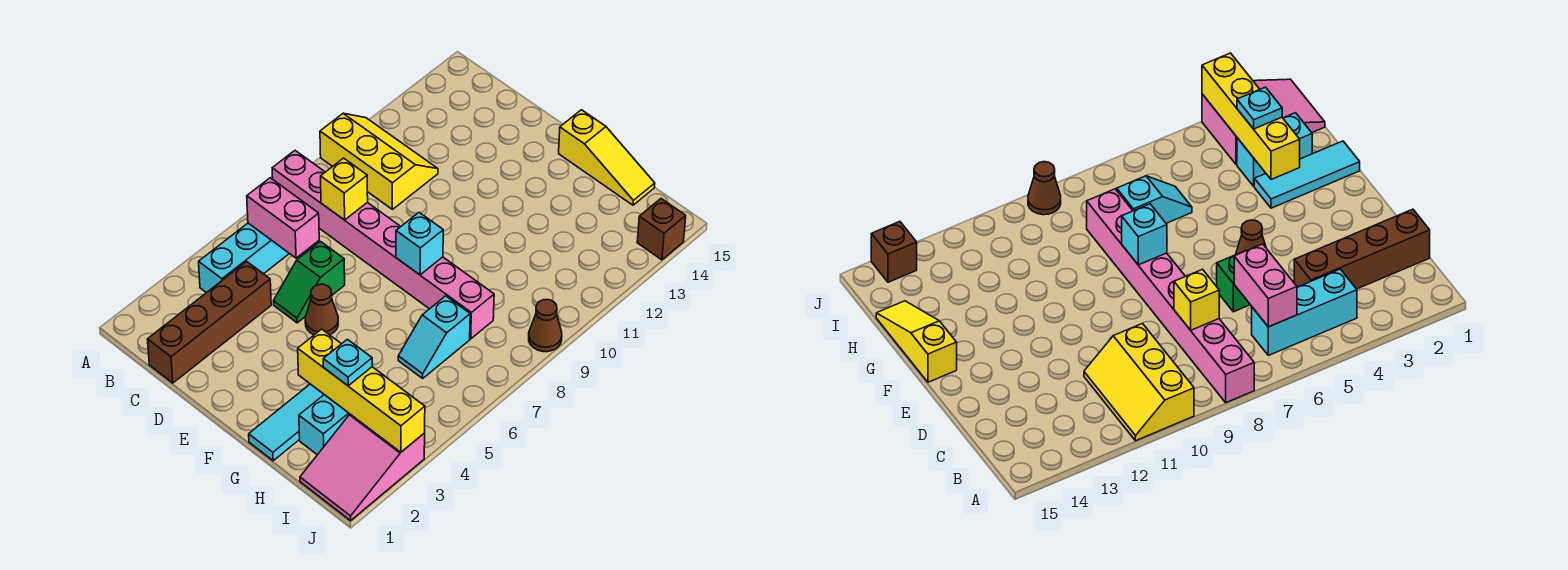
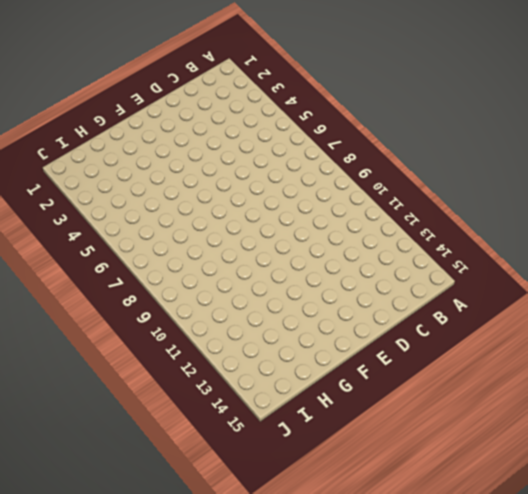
none -> pink 1x8 brick [272,151,494,339]
none -> yellow 2x3 slope [320,113,438,209]
none -> cyan 1x3 brick [199,223,289,293]

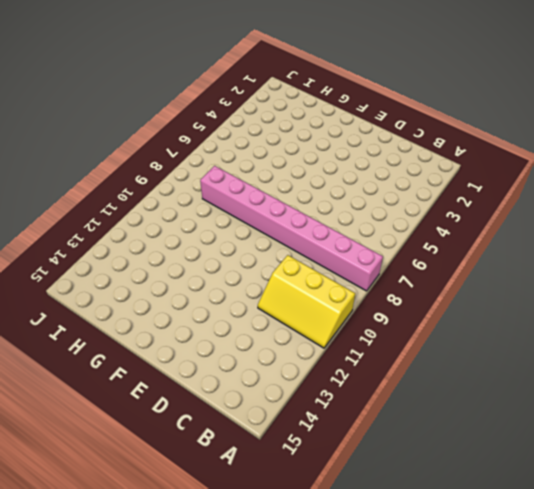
none -> cyan 1x3 brick [199,223,289,293]
none -> brown 1x4 brick [148,262,271,383]
none -> green 1x2 slope [274,242,345,323]

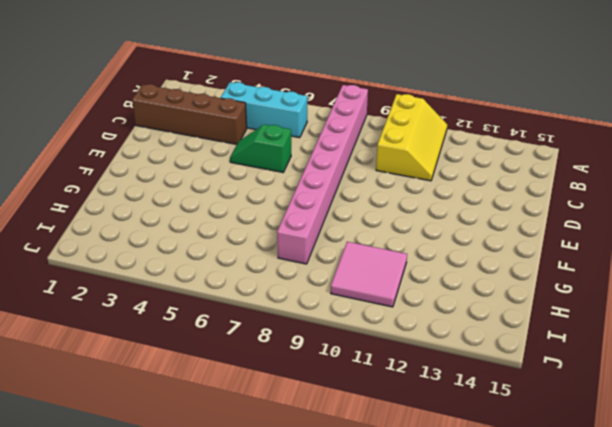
pink 2x2 tile [331,242,407,307] -> none
none -> brown 1x1 cone [305,284,338,335]
none -> yellow 1x3 slope [559,110,655,205]
none -> cyan 1x3 tile [249,384,324,461]

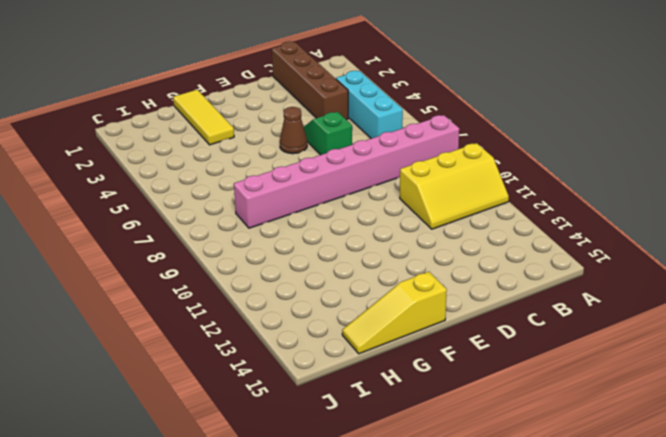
yellow 1x3 tile [173,90,234,145] -> cyan 1x3 tile [249,384,324,461]
none -> cyan 1x2 brick [299,395,350,455]
none -> cyan 1x2 slope [398,296,470,378]
none -> pink 2x3 slope [300,414,425,520]

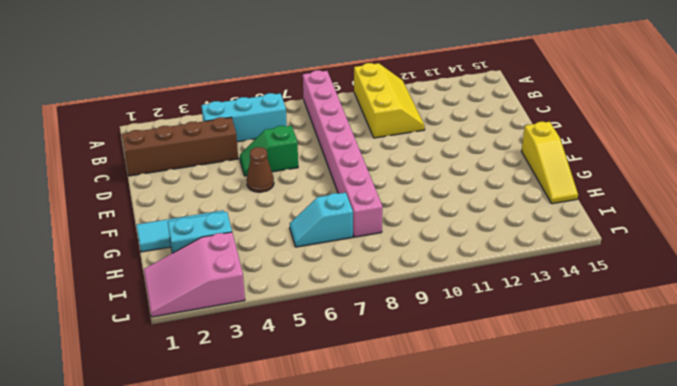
none -> brown 1x1 cone [529,300,562,352]
none -> brown 1x1 brick [637,199,686,260]
none -> pink 1x2 brick [247,178,319,258]

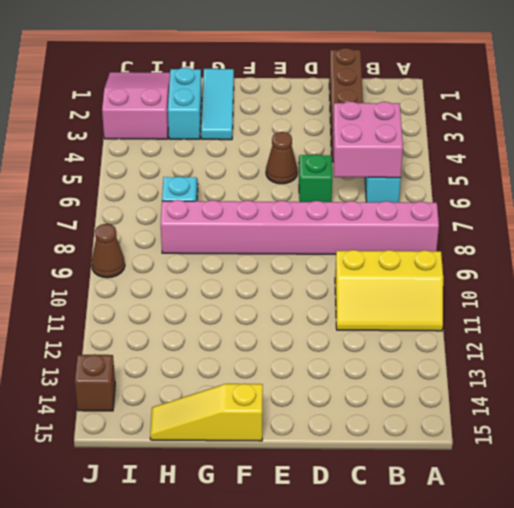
pink 2x2 brick [333,101,403,178] -> pink 1x2 brick [247,178,319,258]
none -> yellow 1x1 brick [321,158,368,220]
none -> cyan 1x1 brick [396,213,443,275]
none -> yellow 1x4 brick [298,329,425,452]

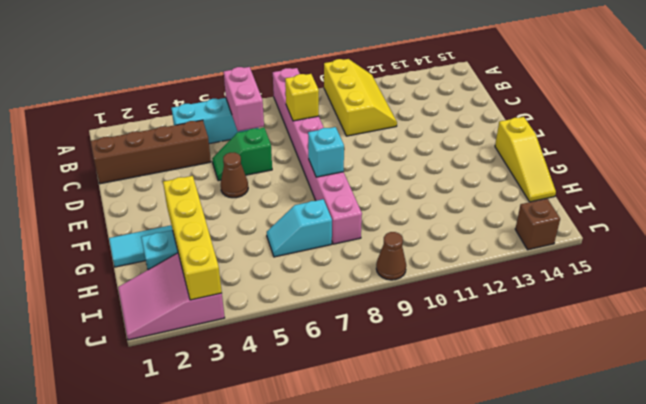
none -> cyan 1x1 plate [323,339,372,386]

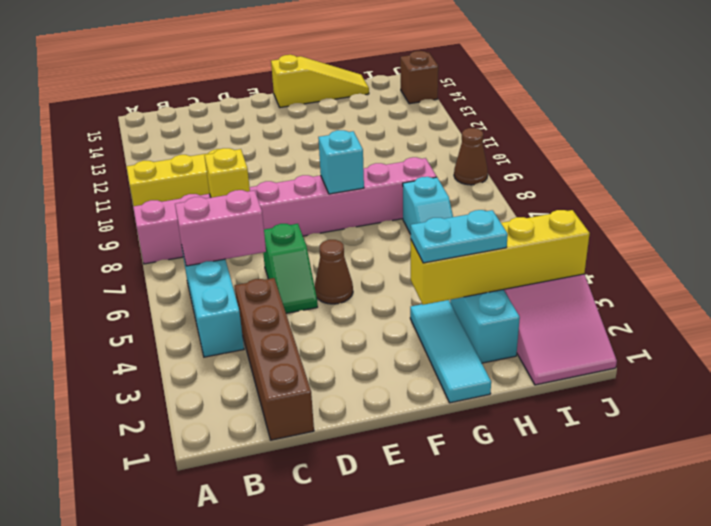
cyan 1x2 plate [411,210,508,263] -> cyan 1x1 plate [323,339,372,386]

